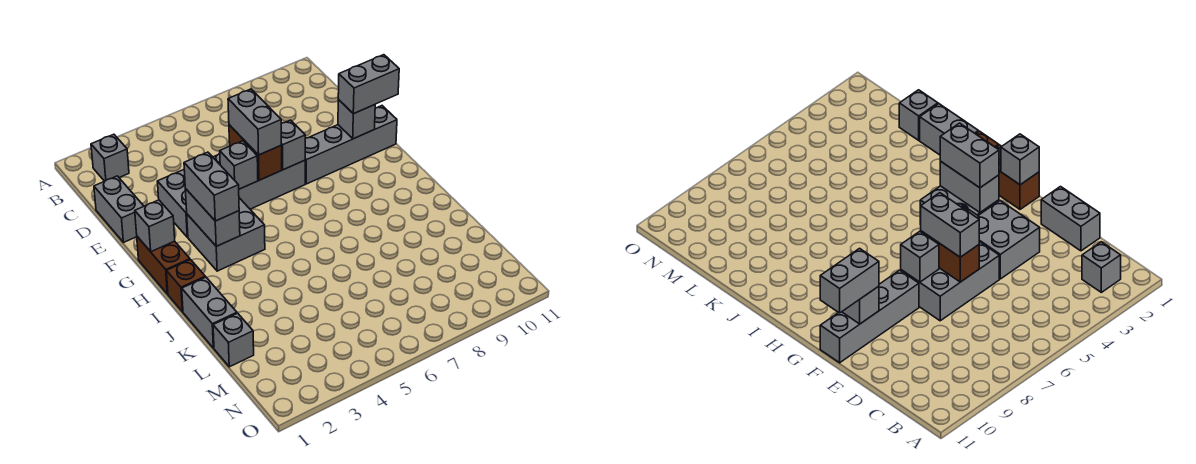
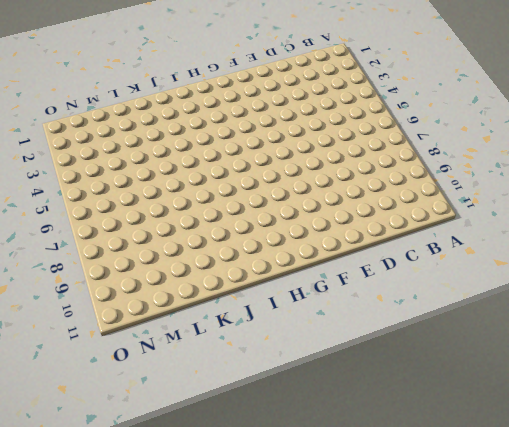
none -> grey 1x1 brick [91,134,129,181]
none -> grey 1x2 brick [94,176,144,242]
none -> grey 2x2 brick [157,170,188,237]

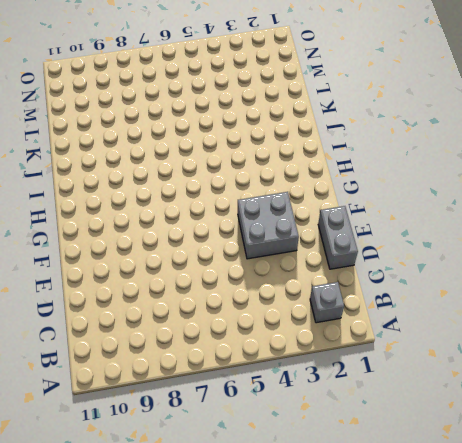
none -> grey 2x3 brick [213,154,305,209]
none -> grey 1x4 brick [305,106,397,184]
none -> brown 1x2 brick [137,237,190,294]

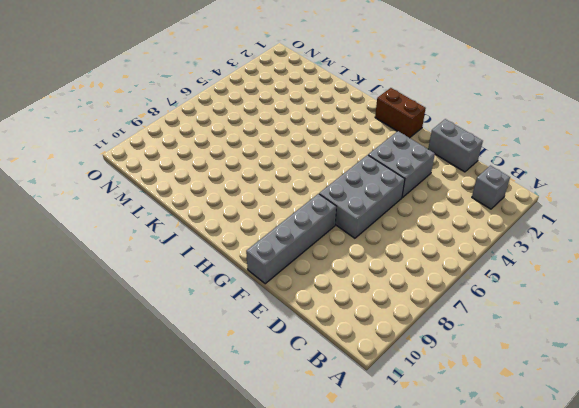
none -> grey 2x2 brick [187,198,265,271]
none -> brown 1x1 brick [167,260,205,312]
none -> grey 1x2 brick [182,277,237,348]

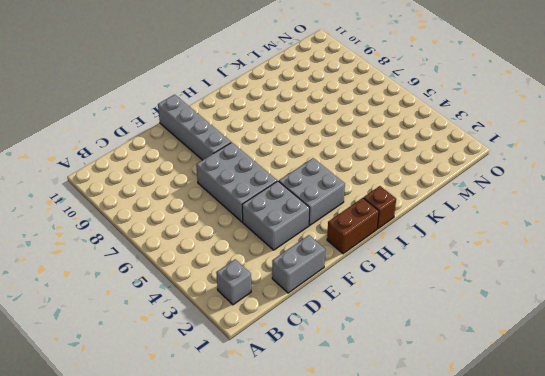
none -> grey 1x2 brick [182,277,237,348]
none -> grey 1x1 brick [213,313,254,367]
none -> brown 1x2 brick [229,125,282,180]

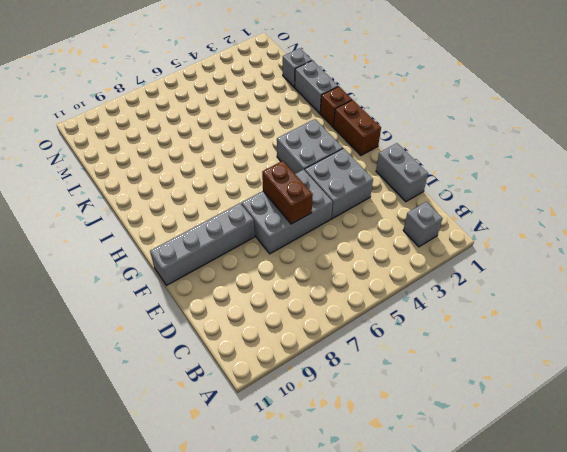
none -> grey 1x1 brick [220,141,258,189]
none -> grey 1x1 brick [281,120,305,170]
none -> grey 1x1 brick [338,100,375,139]

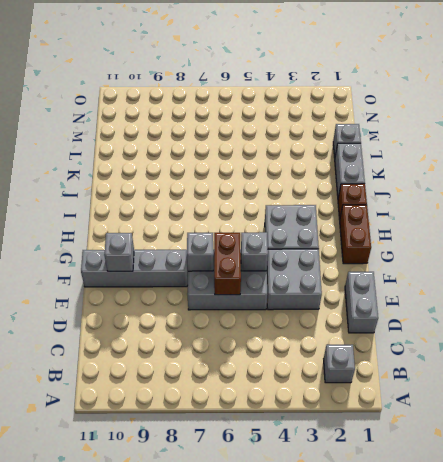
none -> grey 1x1 brick [135,200,175,252]
none -> grey 1x2 brick [185,188,240,246]
none -> grey 1x2 brick [228,89,281,155]

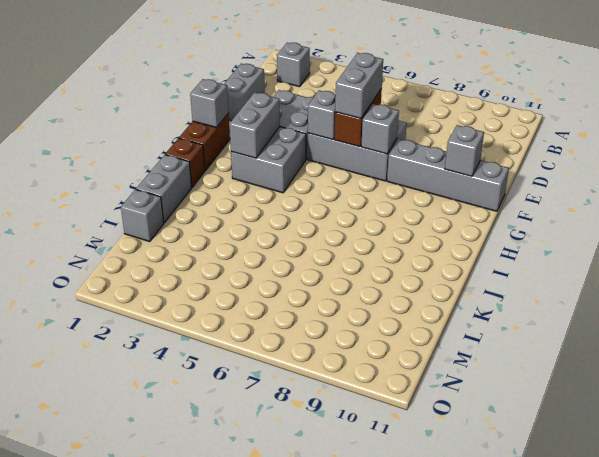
none -> grey 1x2 brick [338,55,399,114]
none -> grey 1x2 brick [184,152,239,221]

